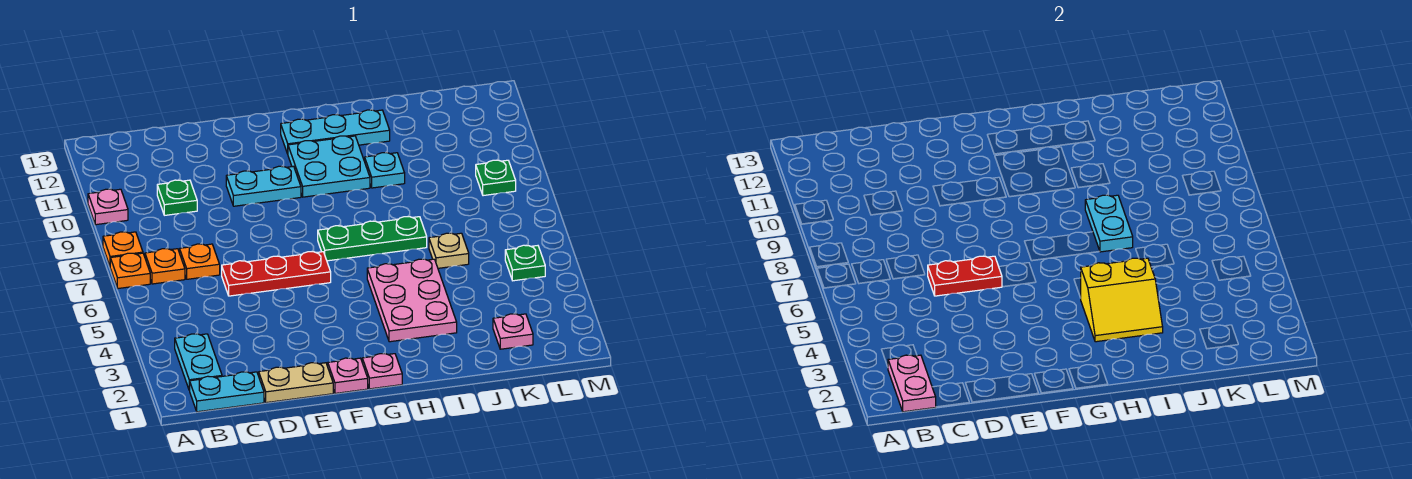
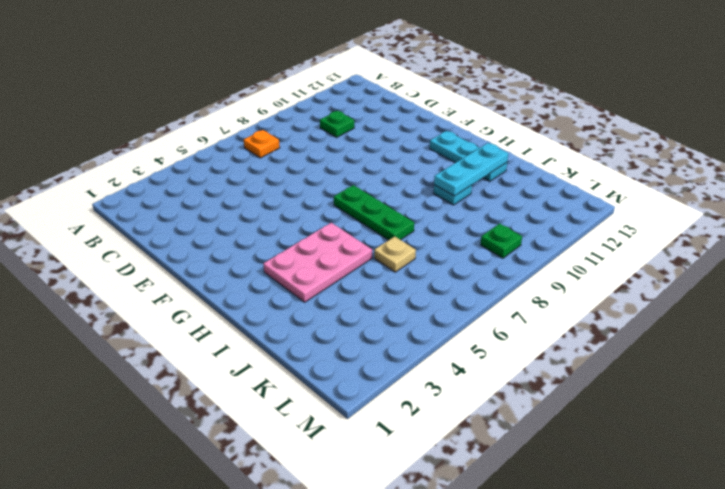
cyan 1x3 plate [434,143,508,196] -> none
none -> orange 1x1 plate [110,253,150,288]
none -> orange 1x1 plate [103,232,143,266]
none -> pink 1x1 plate [88,189,128,225]

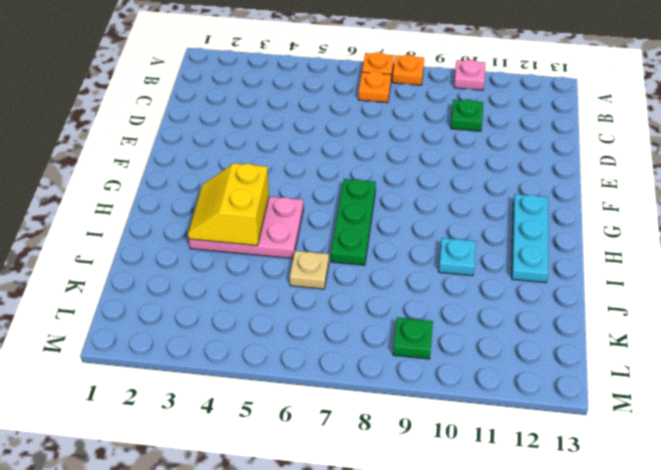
none -> cyan 1x2 plate [189,372,264,412]
none -> cyan 1x2 plate [175,334,222,390]
none -> orange 1x1 plate [180,244,220,279]

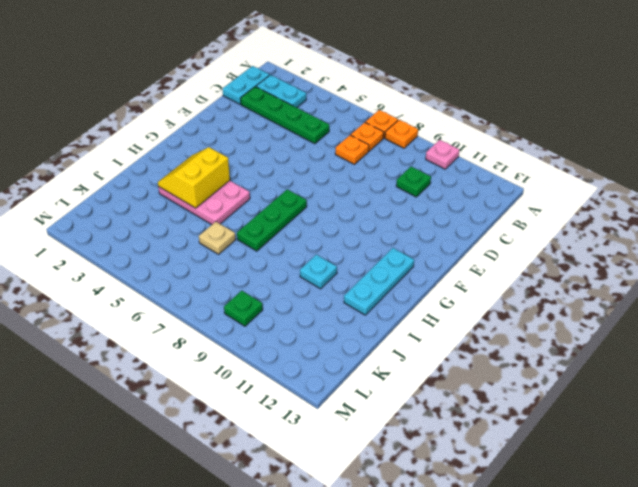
green 1x4 plate [241,87,329,144] -> none
none -> tan 1x2 plate [259,363,333,403]
none -> red 1x3 plate [222,252,331,296]
none -> cyan 1x2 plate [226,166,301,206]

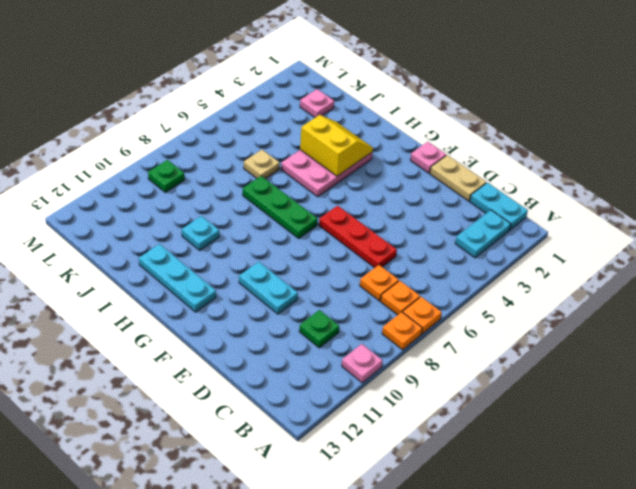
none -> pink 1x1 plate [362,354,402,389]
none -> cyan 2x2 plate [288,136,370,197]
none -> green 1x1 plate [505,245,545,281]

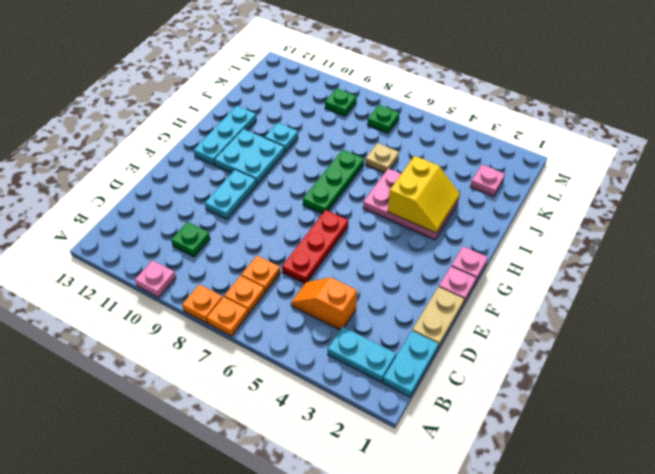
orange 1x2 slope [291,277,357,330] -> none
green 1x1 plate [367,105,399,133] -> green 1x1 plate moved to [505,245,545,281]
none -> pink 1x2 plate [888,355,936,412]
none -> red 1x2 plate [928,256,1002,296]
none -> cyan 1x2 plate [1085,195,1133,252]

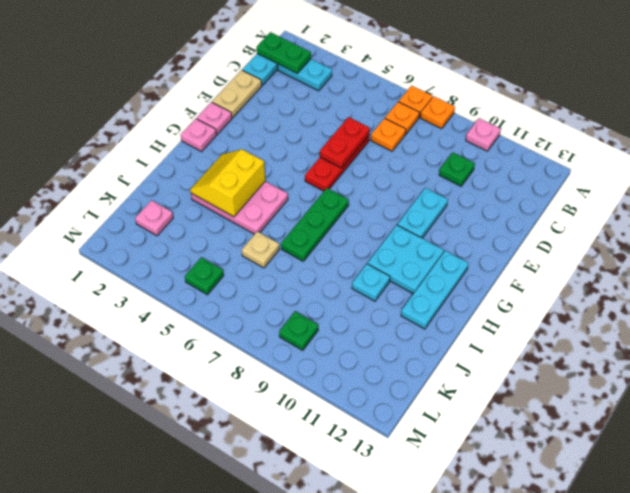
green 1x2 plate [257,32,311,74] -> pink 1x2 plate [888,355,936,412]
none -> cyan 1x2 plate [1085,195,1133,252]

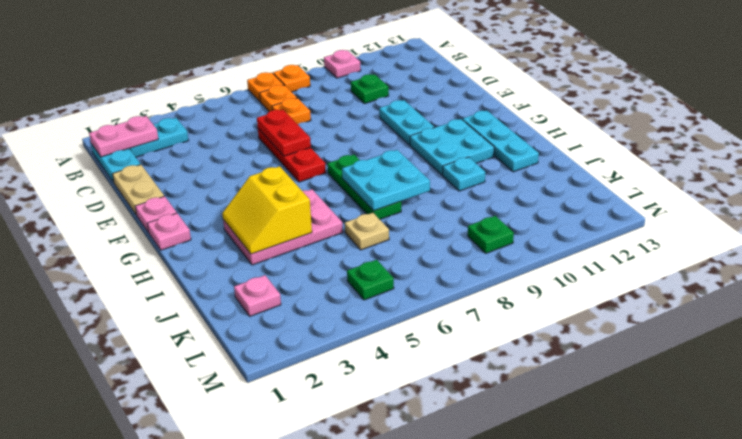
cyan 2x2 plate [342,150,430,211] -> cyan 1x2 plate [1085,195,1133,252]

